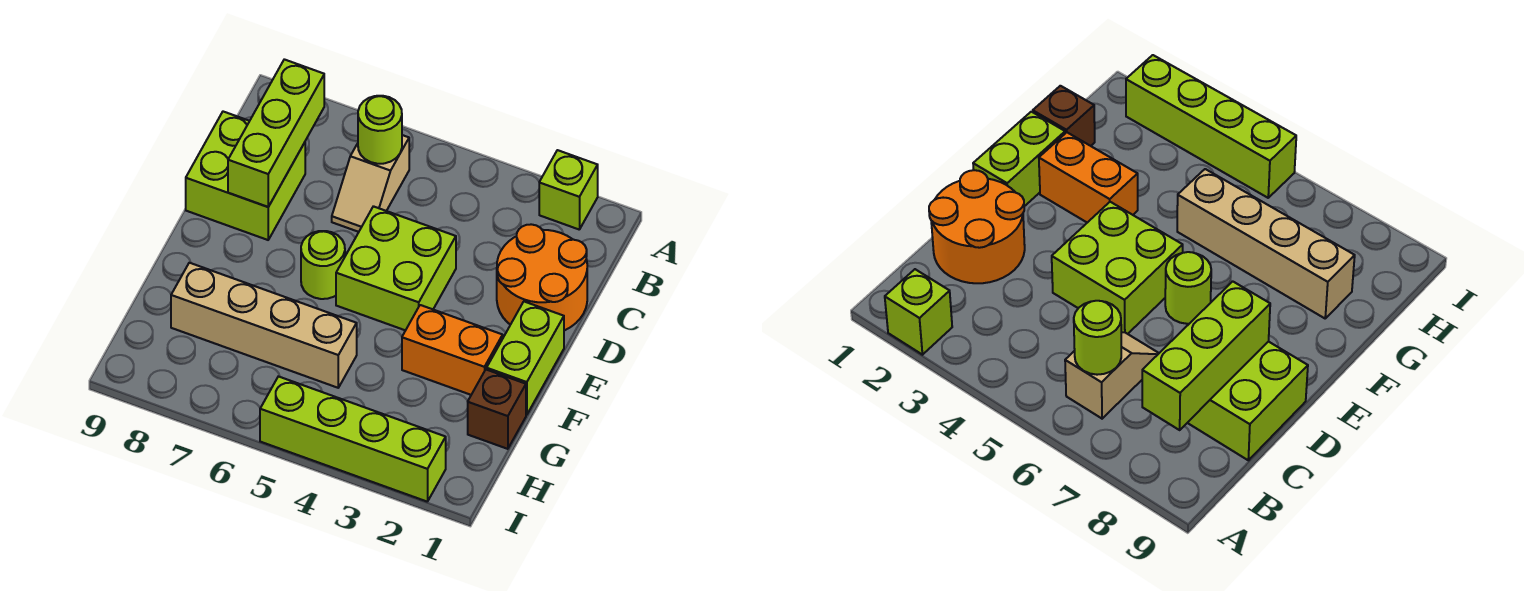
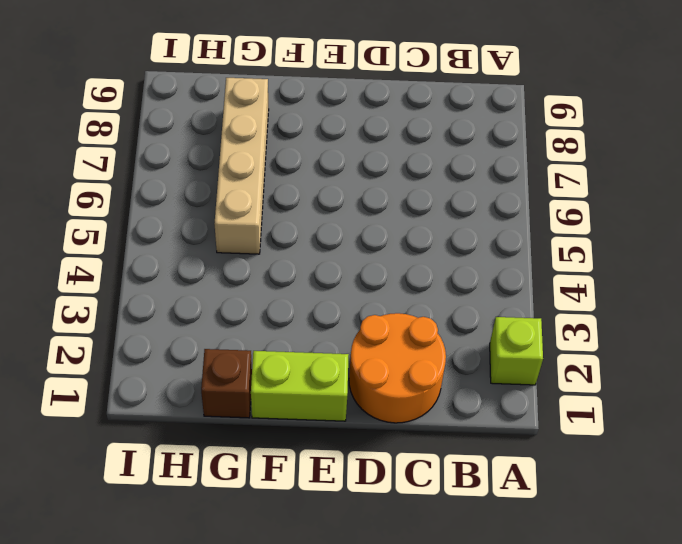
none -> tan 1x2 slope [332,135,409,232]
none -> lime 2x2 brick [186,112,305,240]
none -> lime 2x2 brick [336,206,456,330]

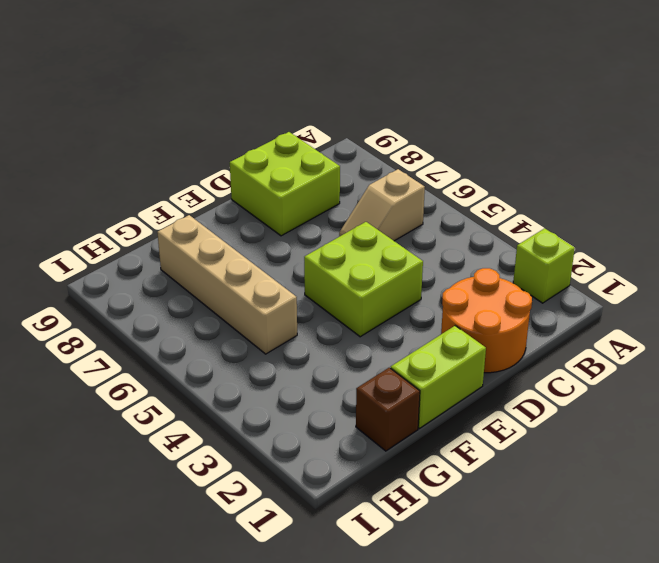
none -> lime 1x1 round brick [301,231,345,299]
none -> orange 1x2 brick [402,305,503,395]
none -> lime 1x4 brick [260,376,446,502]

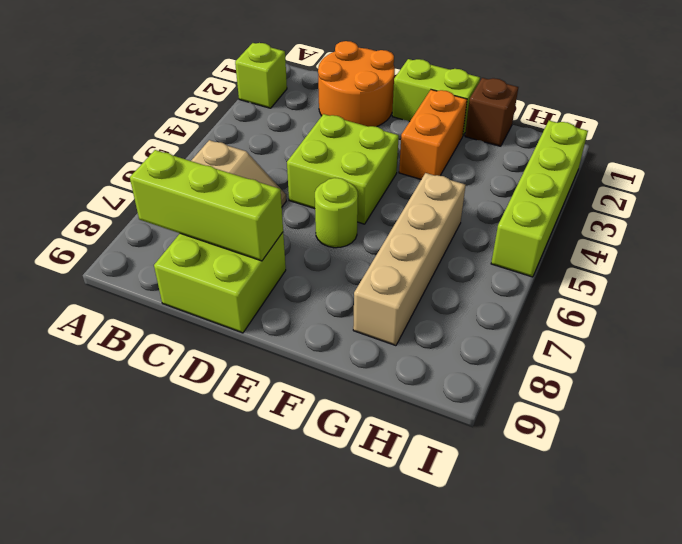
none -> lime 1x1 round brick [358,96,402,164]

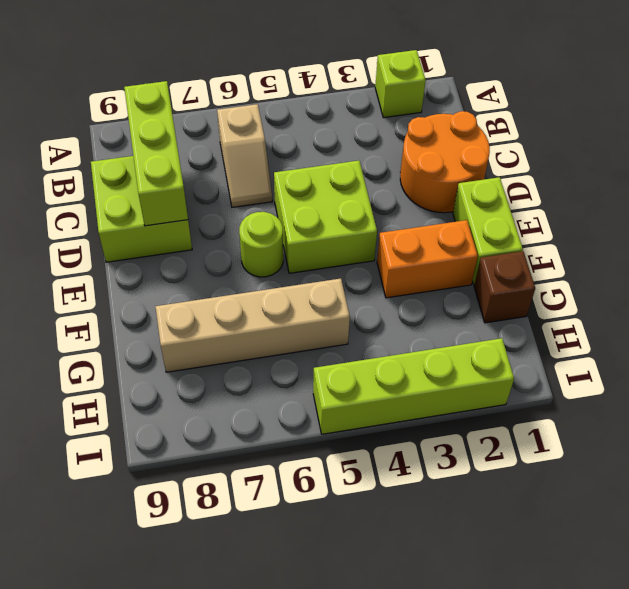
none -> lime 1x1 round brick [358,96,402,164]

